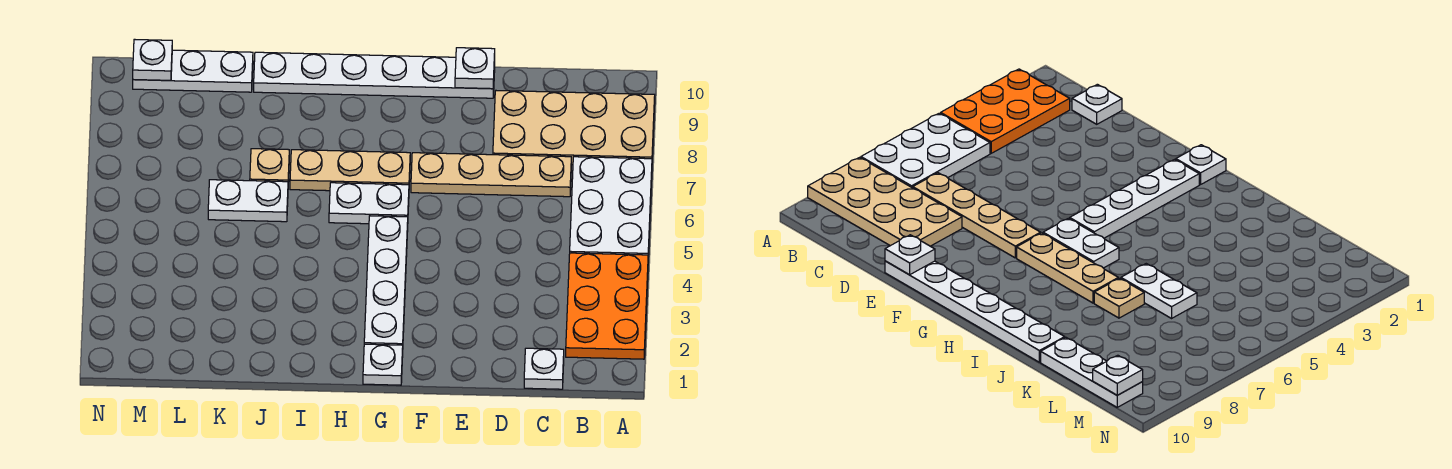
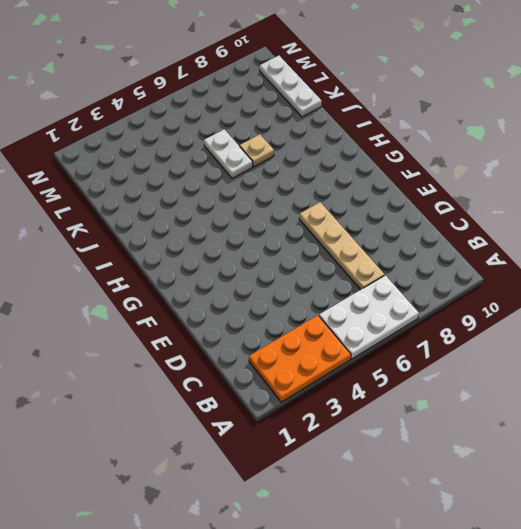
none -> tan 2x4 plate [493,91,655,165]
none -> white 1x1 plate [524,348,564,389]
none -> white 1x6 plate [254,52,495,98]

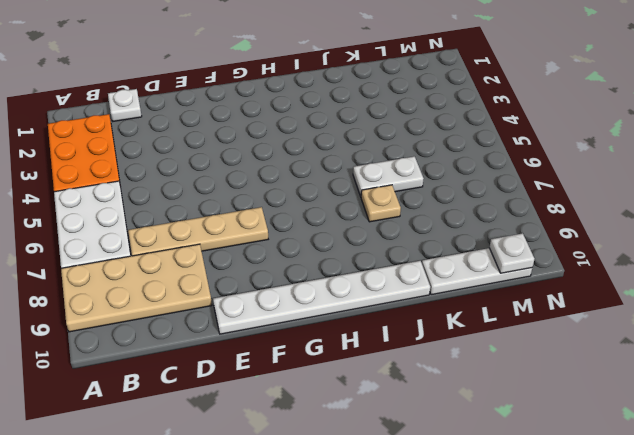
none -> white 1x1 plate [363,344,403,385]
none -> white 1x4 plate [364,216,408,345]
none -> white 1x2 plate [329,183,409,224]

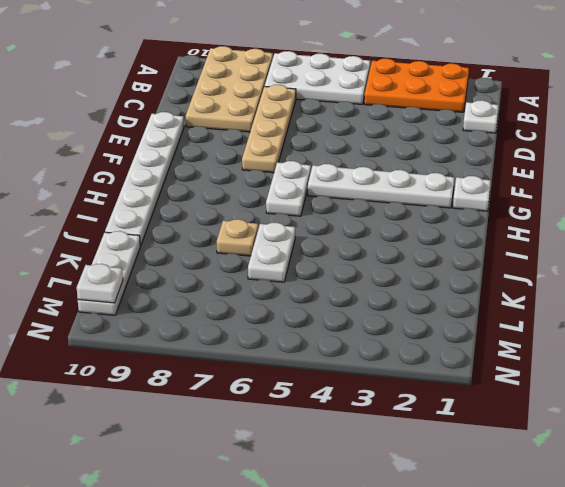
none -> tan 1x3 plate [290,150,410,191]
none -> white 1x1 plate [455,48,495,89]

